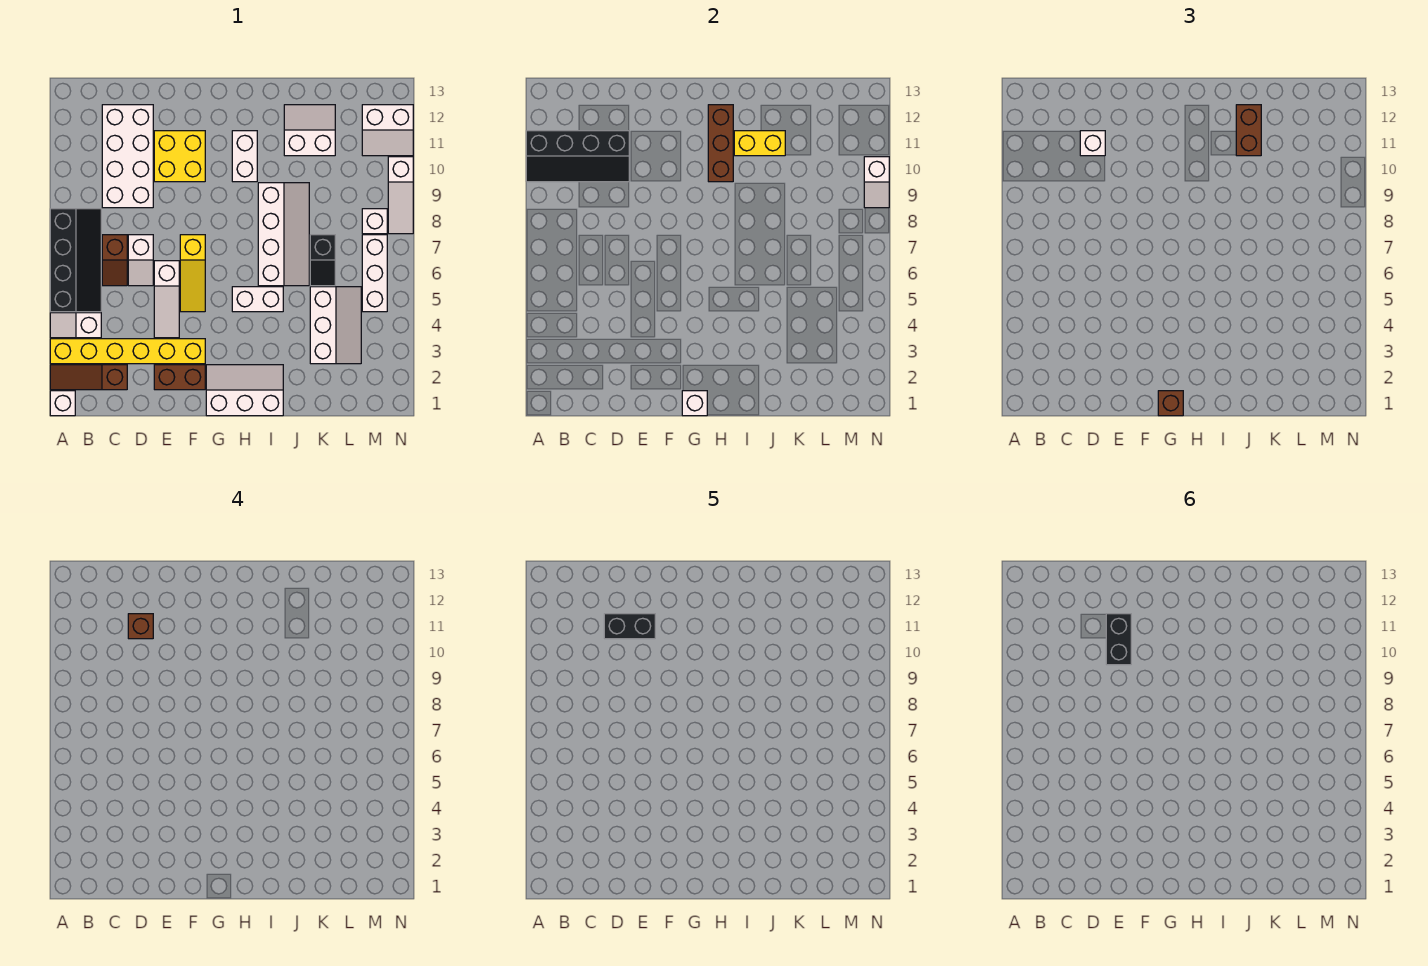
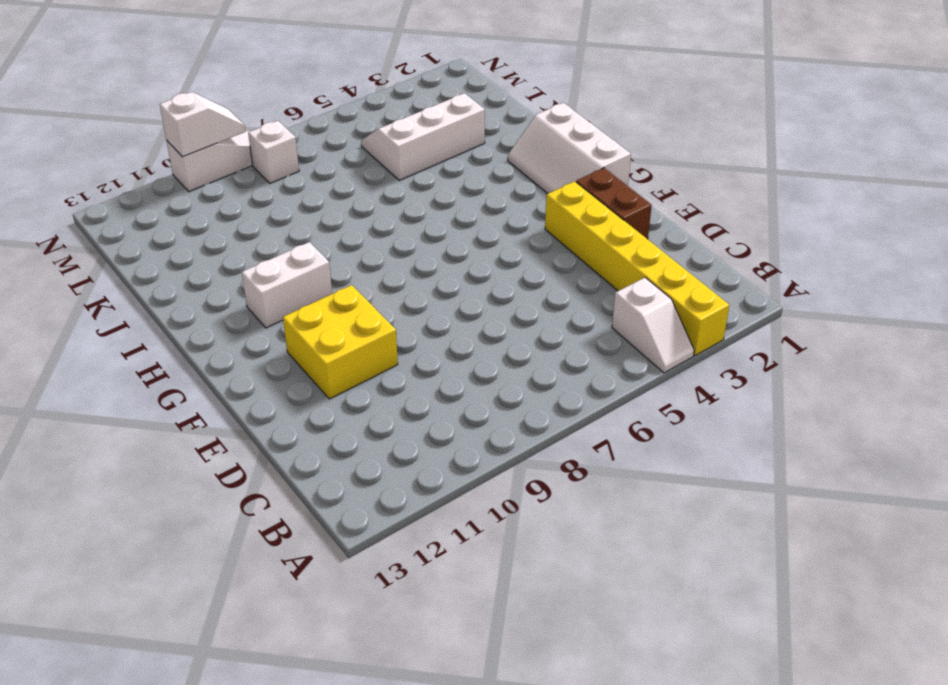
none -> white 1x1 brick [50,391,75,416]
none -> brown 1x3 slope [50,365,127,390]
none -> black 2x4 slope [50,209,101,312]
none -> brown 1x2 slope [102,235,127,286]

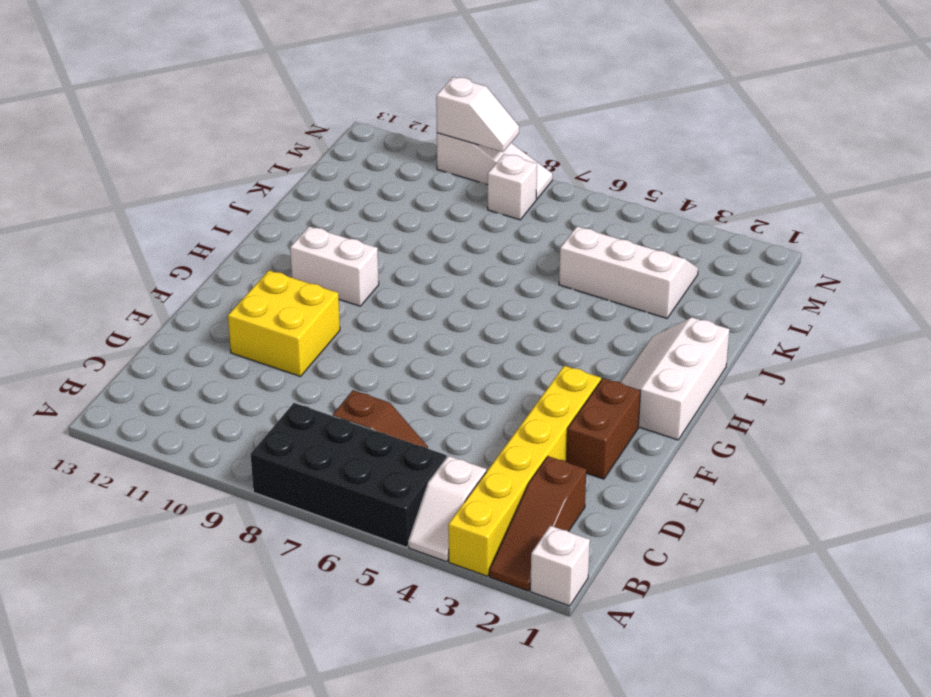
black 2x4 brick [251,403,447,547] -> black 2x4 slope [50,209,101,312]
none -> white 2x4 brick [102,105,153,208]
none -> white 1x2 slope [128,235,153,286]
none -> white 1x3 slope [154,261,179,338]
none -> yellow 1x3 slope [180,235,205,312]

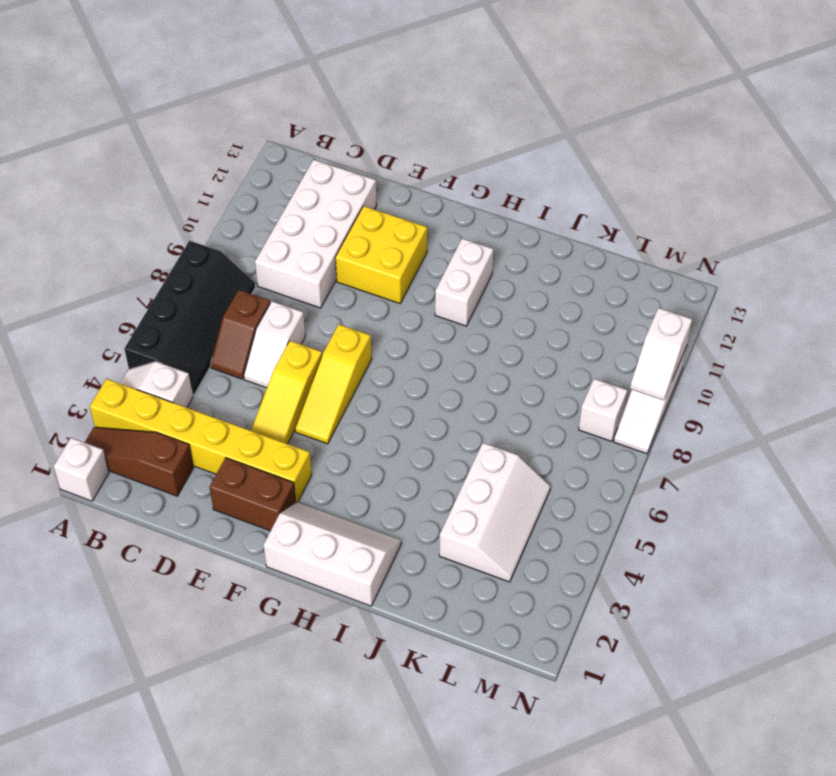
yellow 1x3 slope [251,341,322,444] -> white 1x3 slope [154,261,179,338]
none -> white 1x2 brick [232,287,283,312]
none -> white 2x4 slope [258,183,309,286]
none -> white 2x2 slope [284,105,335,156]
none -> black 1x2 slope [310,235,335,286]

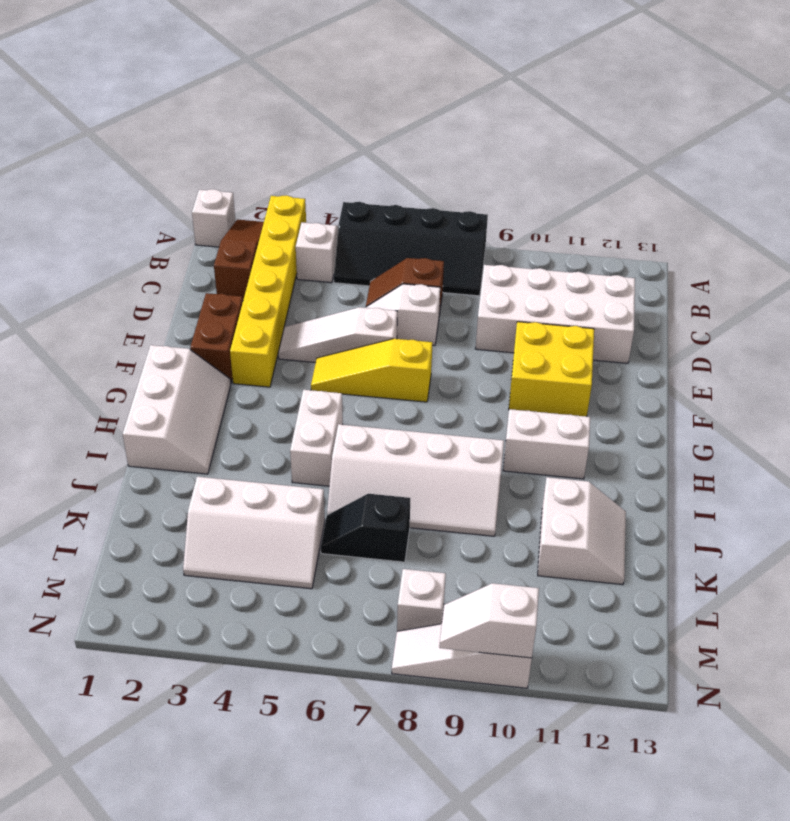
none -> white 1x3 brick [362,235,387,312]
none -> white 2x2 slope [362,105,413,156]
none -> black 2x4 slope [526,131,629,182]
none -> white 1x1 brick [682,391,707,416]

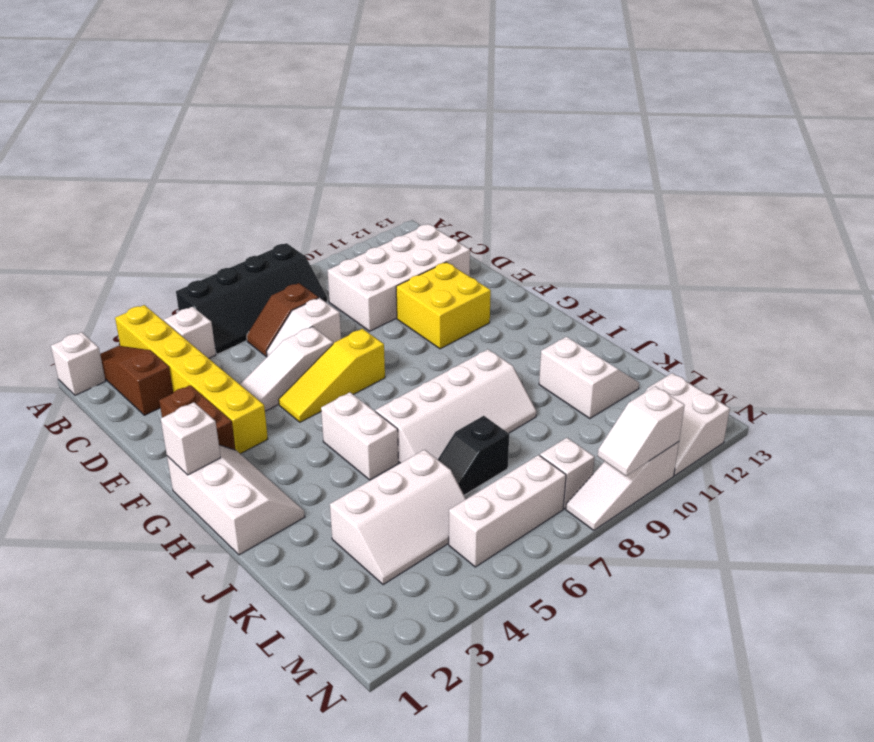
none -> white 1x2 brick [232,131,257,182]
none -> black 2x4 slope [526,131,629,182]
none -> brown 1x3 brick [708,105,733,182]
none -> yellow 1x2 brick [734,131,785,156]

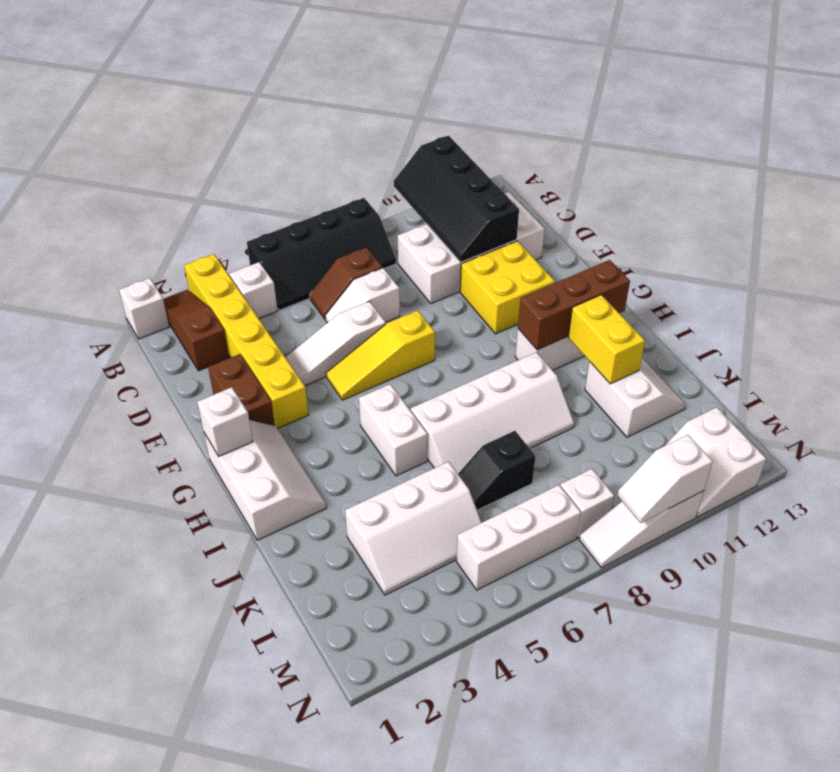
none -> white 1x1 brick [1080,131,1105,156]
none -> brown 1x1 brick [1158,391,1183,416]
none -> brown 1x2 brick [1236,105,1261,156]
none -> brown 1x1 brick [128,614,153,639]

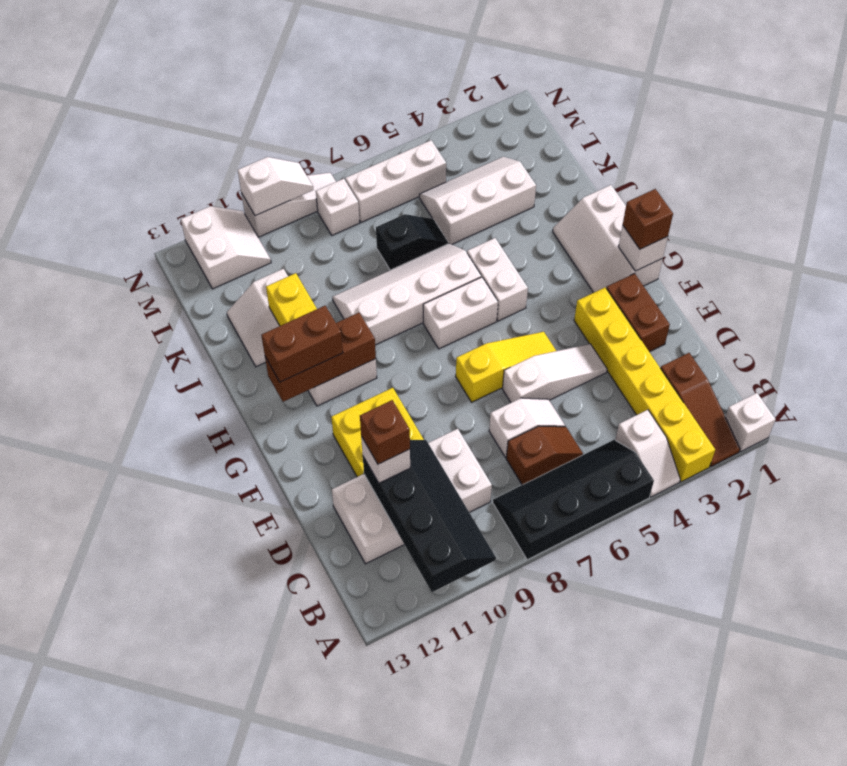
white 1x2 brick [423,277,498,349] -> none
brown 1x2 brick [261,306,343,382] -> brown 1x2 brick moved to [1236,105,1261,156]
none -> black 1x2 brick [604,614,655,639]
none -> black 1x2 brick [1106,614,1131,665]

